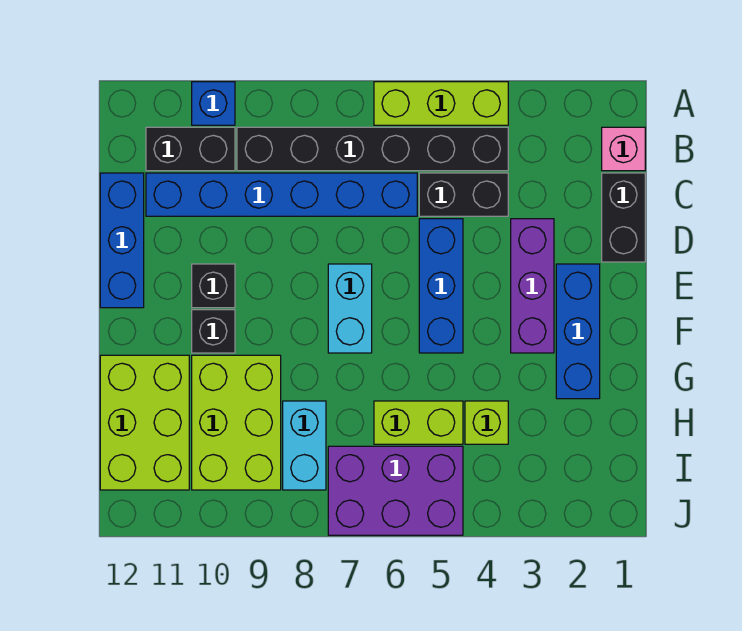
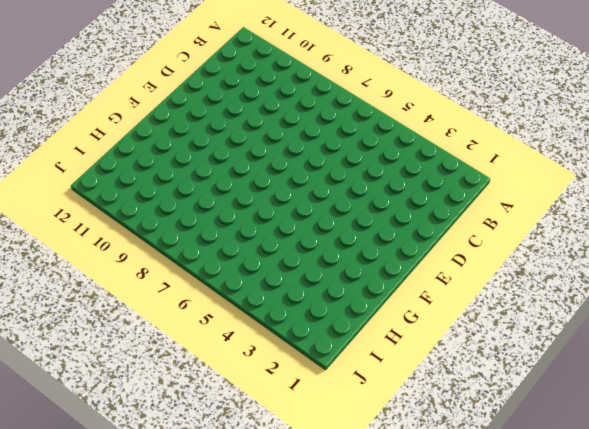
none -> lime 1x3 brick [374,82,508,125]
none -> blue 1x1 brick [192,82,235,125]
none -> pink 1x1 brick [602,127,645,171]

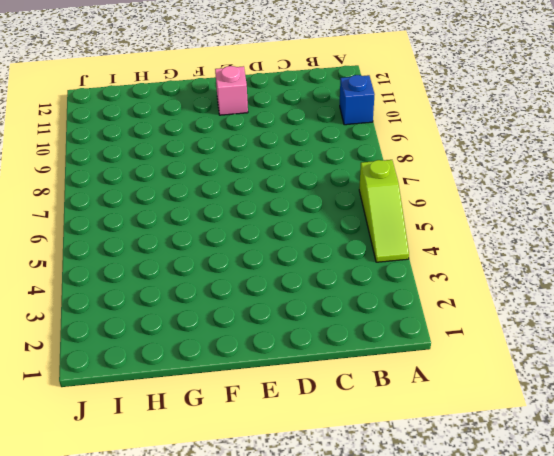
lime 1x3 slope [359,160,409,262] -> lime 1x3 brick [374,82,508,125]
pink 1x1 brick [215,66,248,115] -> pink 1x1 brick moved to [602,127,645,171]
none -> black 1x6 brick [237,127,508,171]
none -> black 1x2 brick [146,127,235,171]
none -> black 1x2 brick [602,173,645,262]

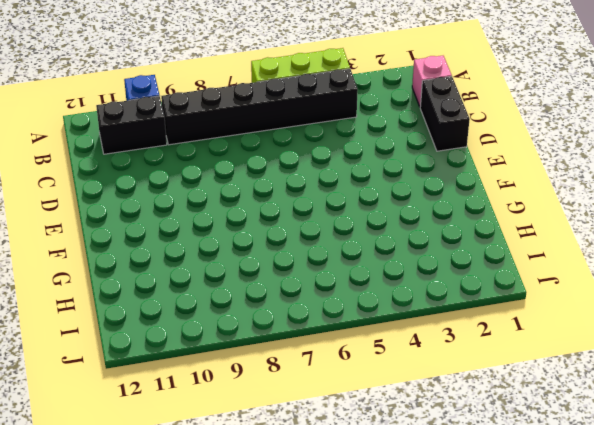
none -> black 1x2 brick [419,173,508,216]
none -> blue 1x6 brick [146,173,417,216]
none -> blue 1x3 brick [100,173,144,308]

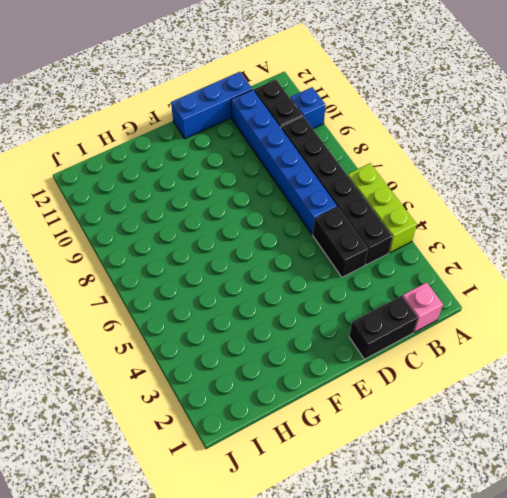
none -> purple 1x3 brick [511,219,554,353]
none -> blue 1x3 brick [419,219,463,353]
none -> blue 1x3 brick [556,264,600,399]

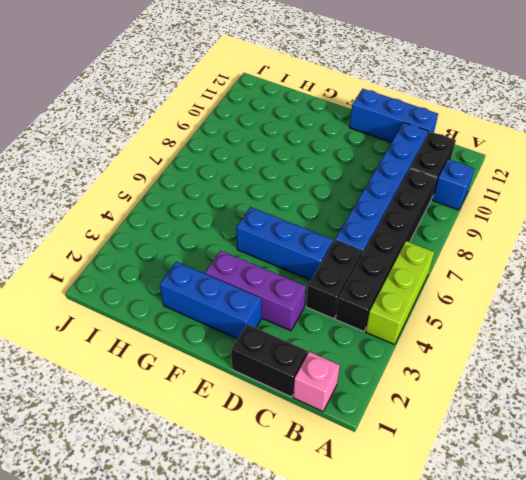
none -> cyan 1x2 brick [328,264,372,353]
none -> black 1x1 brick [192,264,235,308]
none -> black 1x1 brick [192,310,235,353]

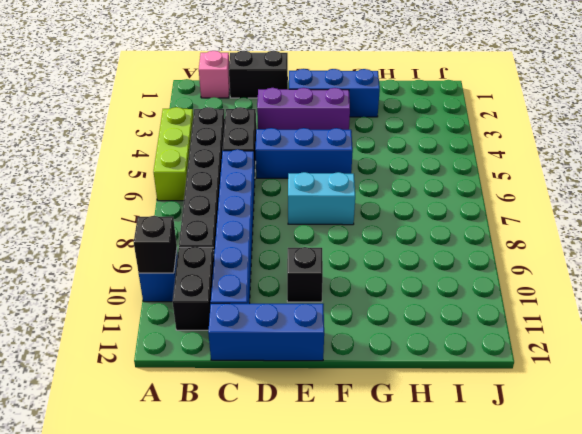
black 1x1 brick [134,216,177,273] -> black 1x1 brick moved to [192,310,235,353]
none -> lime 2x3 brick [192,355,281,490]
none -> lime 2x3 brick [100,355,189,490]
none -> lime 1x1 brick [465,401,508,444]

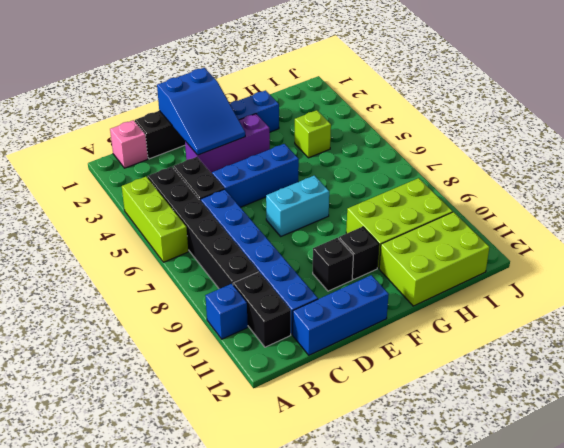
blue 2x3 slope [157,68,245,155] -> none
none -> lime 1x2 brick [374,401,463,444]
none -> cyan 1x2 brick [283,401,326,490]
none -> purple 2x3 brick [328,446,463,535]

